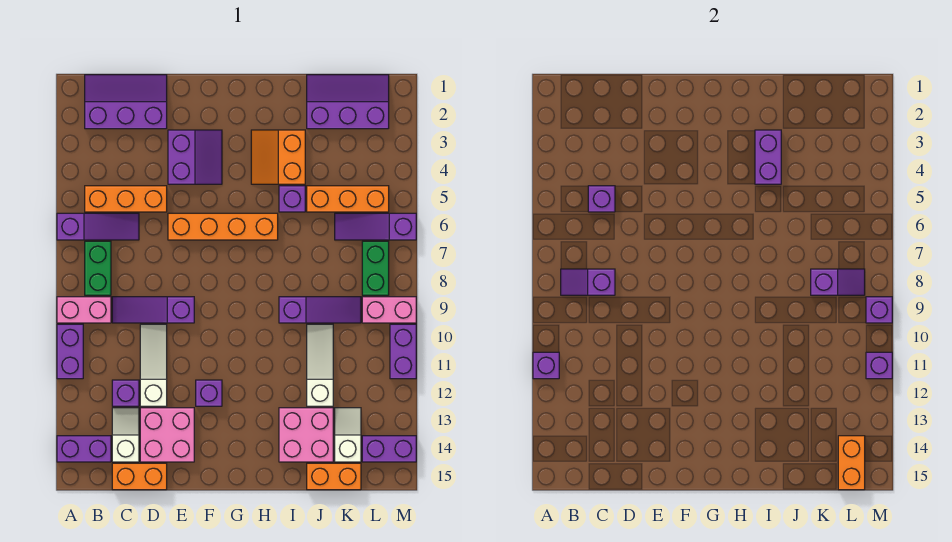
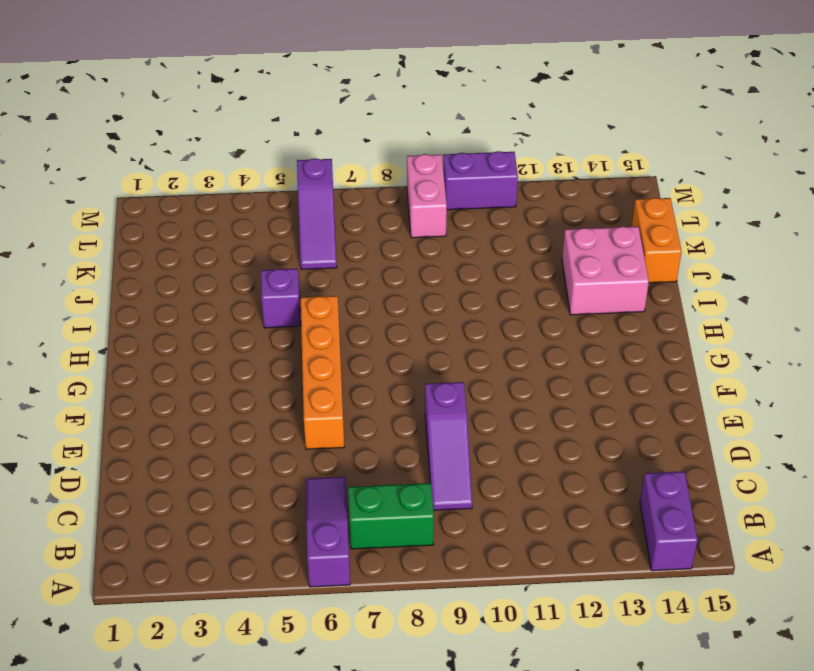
none -> pink 1x2 brick [57,297,111,323]
none -> purple 1x2 brick [57,324,83,379]
none -> purple 2x3 slope [85,75,167,129]
none -> orange 1x3 brick [85,186,167,212]

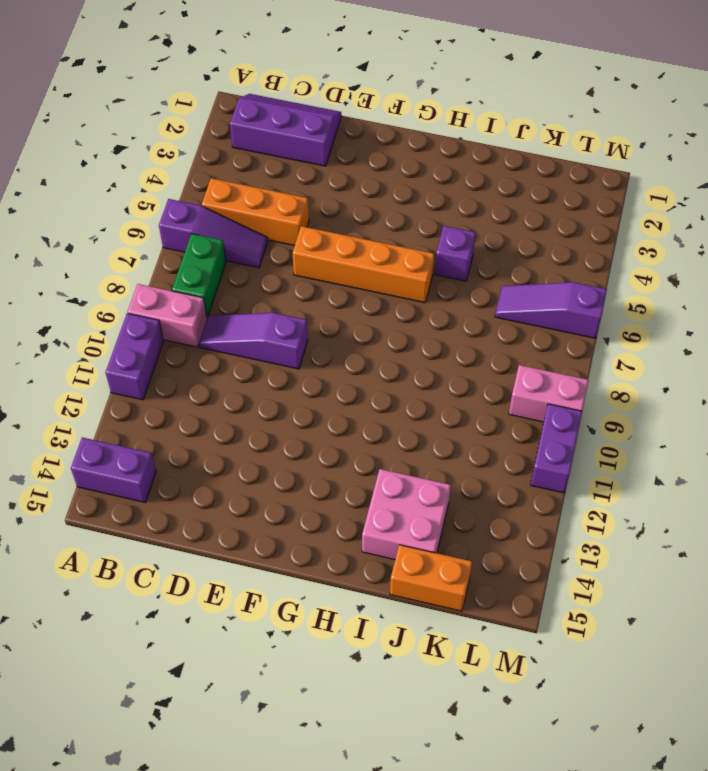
none -> purple 1x1 brick [112,380,139,406]
none -> white 1x2 slope [112,408,139,462]
none -> orange 1x2 brick [112,463,167,490]
none -> white 1x3 slope [140,324,167,406]

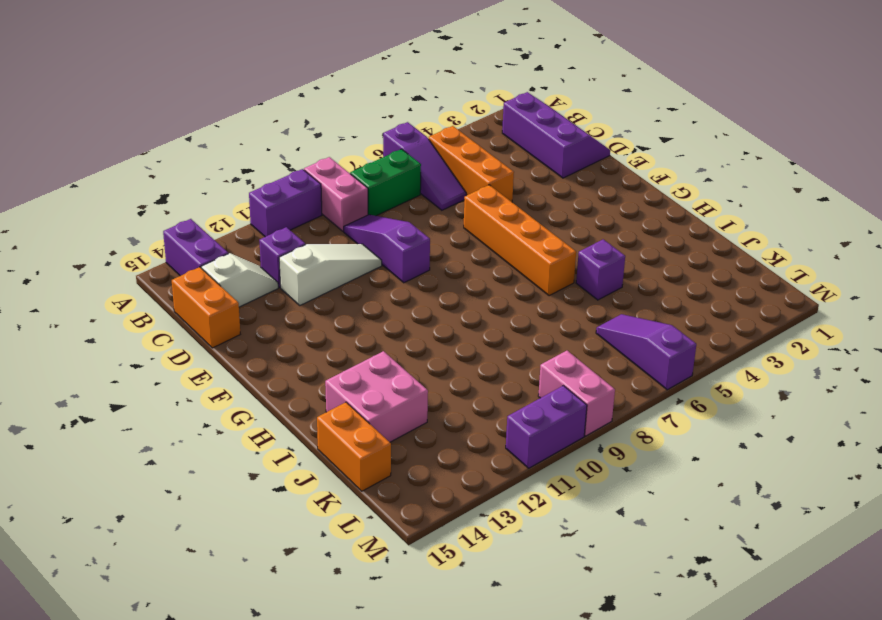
none -> pink 2x2 brick [140,408,194,462]
none -> purple 2x2 slope [168,130,222,184]
none -> purple 1x1 brick [196,380,222,406]
none -> orange 2x2 slope [251,130,305,184]

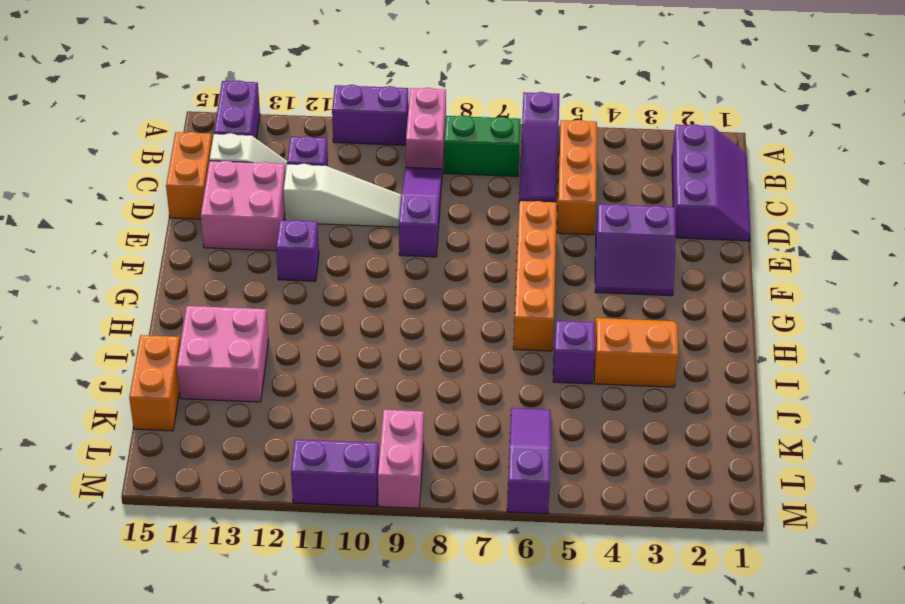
none -> purple 1x3 slope [279,297,361,323]
none -> purple 2x3 slope [307,75,389,129]
none -> orange 1x3 brick [307,186,389,212]
none -> white 1x3 slope [307,324,333,406]

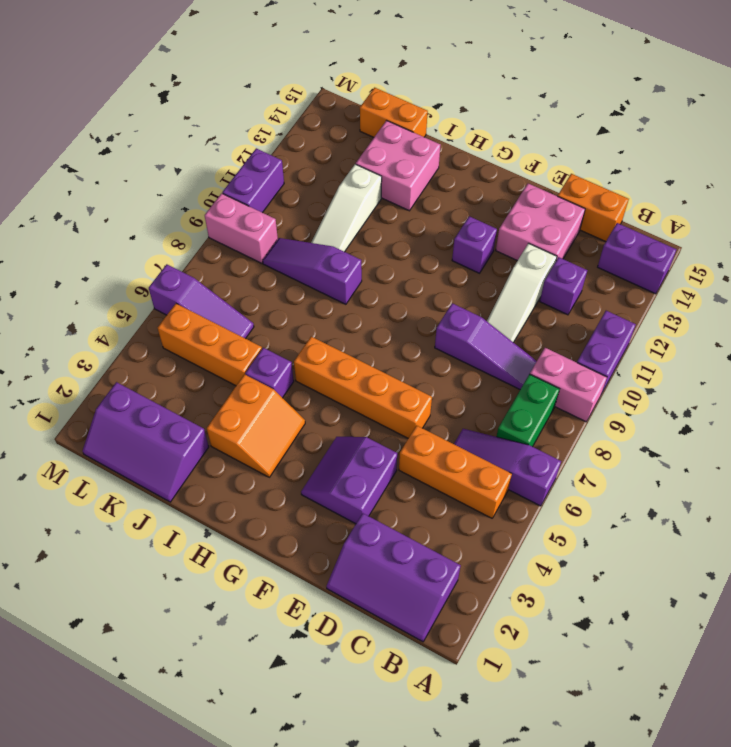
none -> white 1x2 slope [112,408,139,462]
none -> white 1x2 slope [335,408,361,462]
none -> green 1x2 brick [362,241,389,295]
none -> purple 1x2 brick [362,436,416,462]

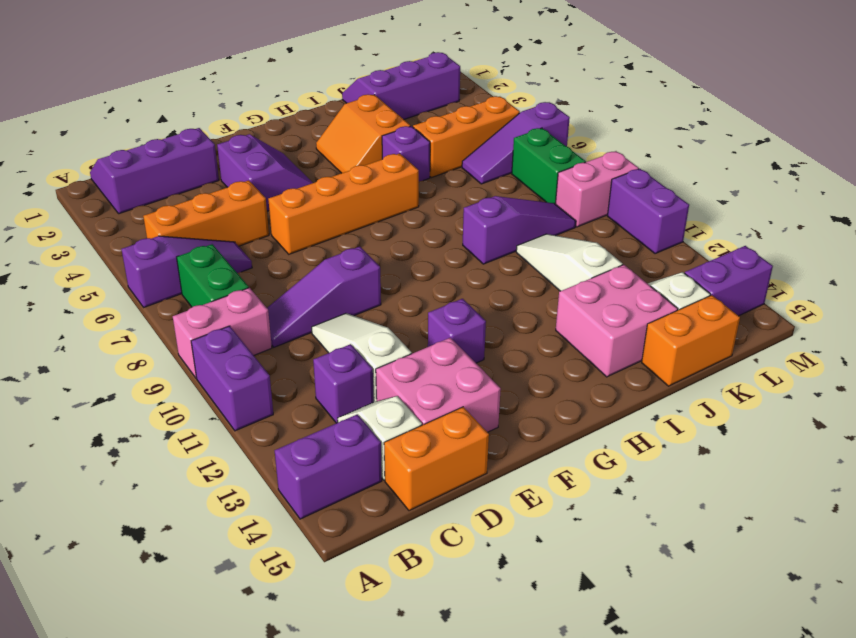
none -> purple 1x1 brick [533,352,559,379]
none -> purple 1x2 slope [561,269,615,295]
none -> purple 1x1 brick [588,186,615,212]
none -> purple 1x2 brick [755,130,781,184]

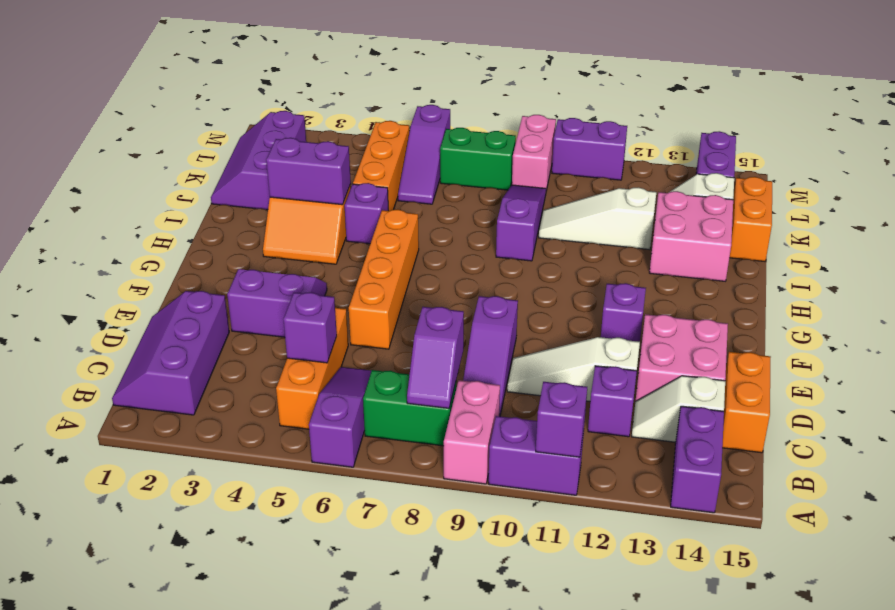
none -> purple 1x2 slope [811,269,865,295]
none -> orange 1x2 brick [838,436,865,490]
none -> purple 1x1 brick [866,297,892,323]
none -> purple 1x1 brick [866,352,892,379]

